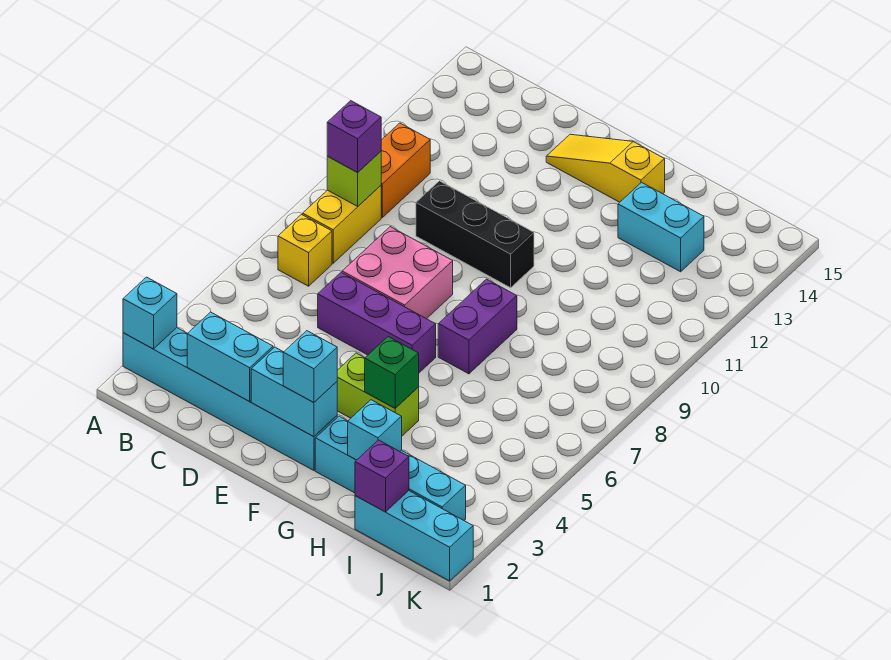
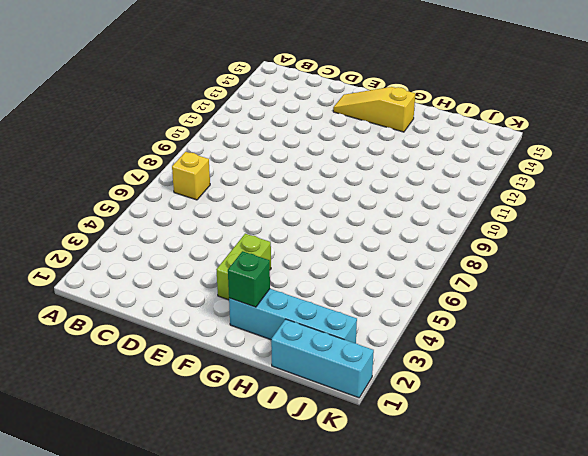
lime 1x2 brick [216,234,271,300] -> lime 1x2 brick turned to [337,353,419,436]
green 1x1 brick [228,251,270,307] -> green 1x1 brick moved to [365,337,419,408]
none -> cyan 1x6 brick [123,328,337,470]
none -> yellow 1x2 brick [303,186,381,263]
none -> orange 1x2 brick [381,123,430,217]

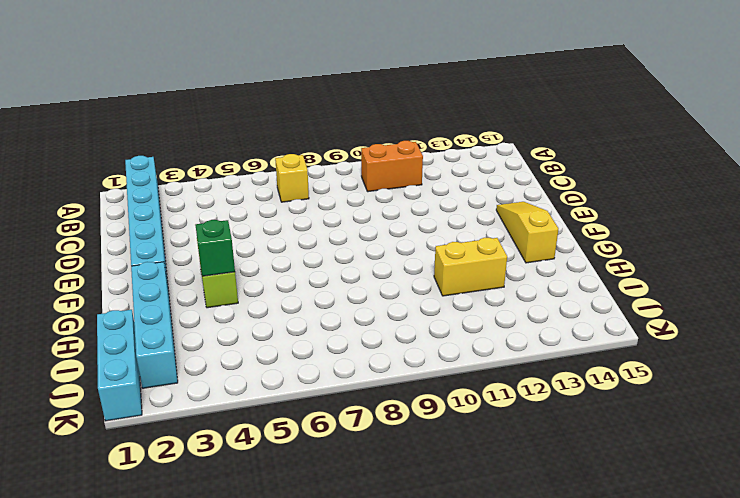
yellow 1x2 brick [434,238,507,296] -> yellow 1x2 brick moved to [303,186,381,263]
none -> purple 1x3 brick [318,272,436,373]
none -> pink 2x2 brick [342,227,453,319]
none -> black 1x3 brick [416,181,534,288]

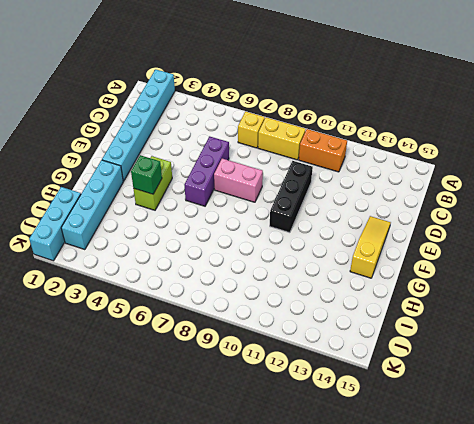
pink 1x2 brick [214,159,263,202] -> pink 2x2 brick [342,227,453,319]
none -> purple 1x2 brick [438,279,517,374]
none -> cyan 1x2 brick [618,182,704,272]
none -> cyan 1x1 brick [123,277,177,349]

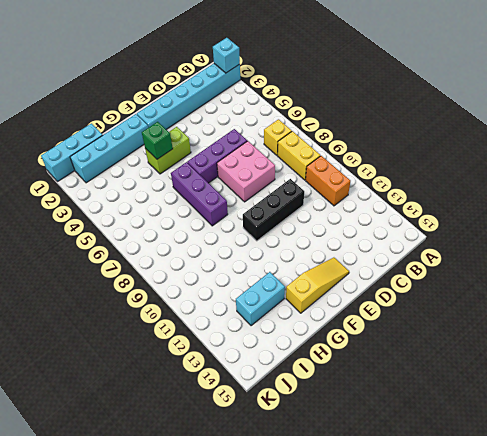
purple 1x3 brick [171,162,228,226] -> purple 1x2 brick [438,279,517,374]
none -> lime 1x1 brick [327,152,381,206]
none -> cyan 1x2 brick [187,312,273,402]
none -> cyan 1x2 brick [251,347,337,437]

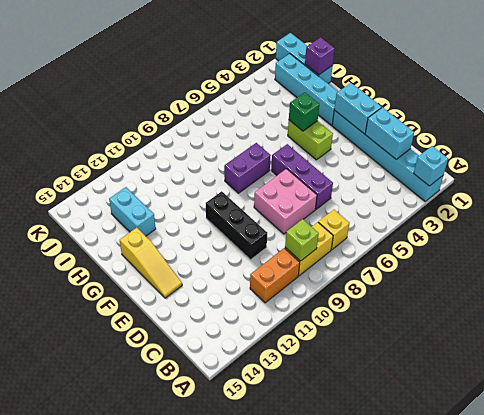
none -> cyan 1x1 brick [348,400,402,460]
none -> purple 1x1 brick [327,101,381,173]
none -> cyan 1x1 brick [283,331,337,403]

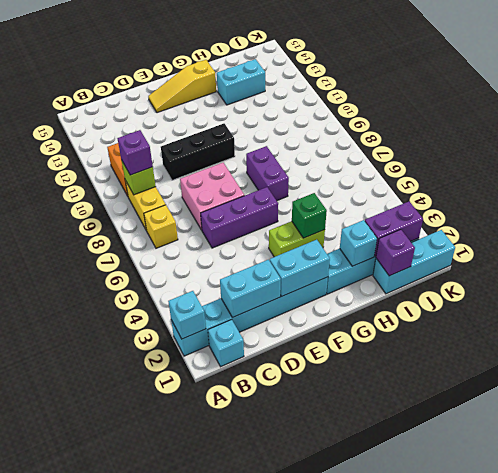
cyan 1x1 brick [208,319,244,367] -> cyan 1x1 brick moved to [283,331,337,403]
purple 1x2 brick [365,201,423,257] -> none

